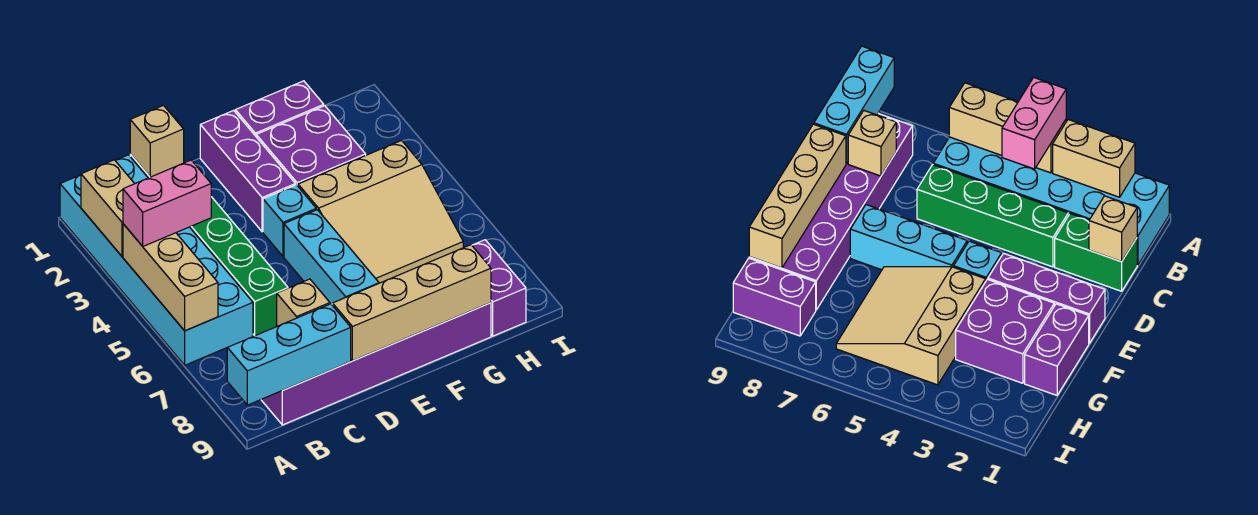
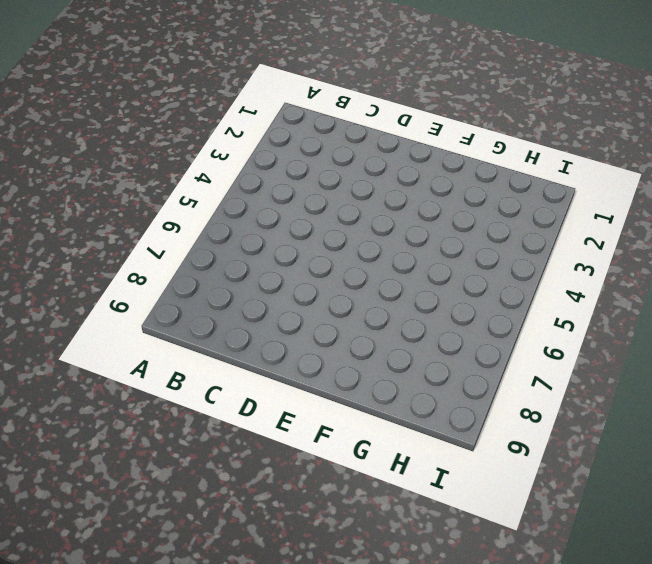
none -> cyan 2x6 brick [60,155,253,365]
none -> purple 2x6 brick [261,303,491,425]
none -> green 1x2 brick [1055,214,1137,291]

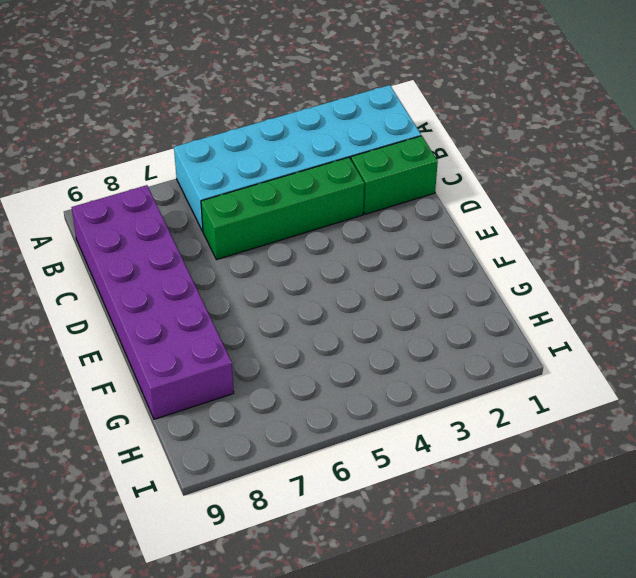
none -> purple 1x3 brick [200,110,295,232]
none -> cyan 1x1 brick [263,185,316,257]
none -> cyan 1x3 brick [284,210,379,304]

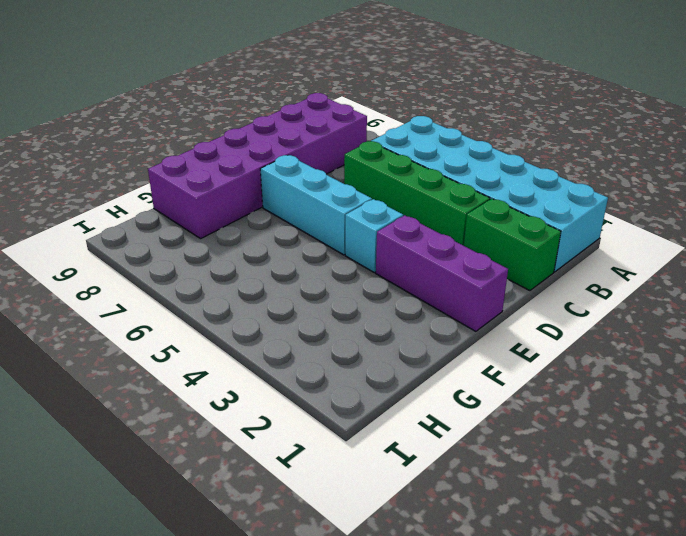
none -> purple 1x2 brick [235,81,324,136]
none -> purple 2x2 brick [256,106,366,186]
none -> tan 3x3 slope [298,141,463,283]

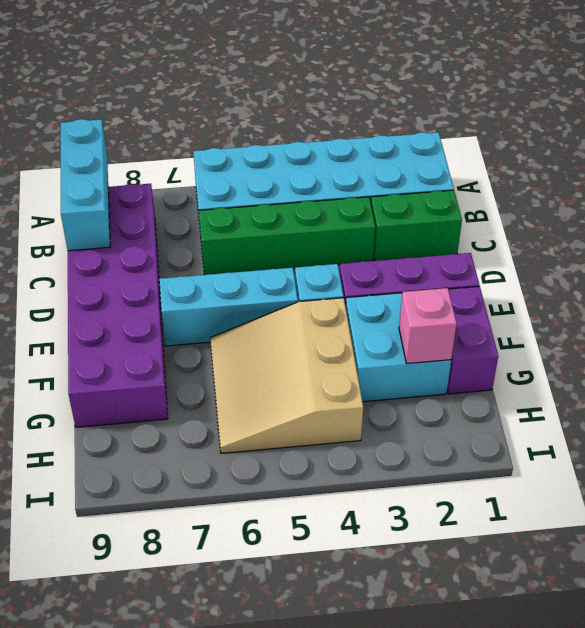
cyan 2x2 brick [346,293,451,402] -> purple 2x2 brick [256,106,366,186]
pink 1x1 brick [399,288,457,363] -> none
none -> purple 1x2 brick [472,240,526,336]
none -> tan 1x2 brick [81,160,134,256]
none -> tan 1x3 brick [123,224,218,331]

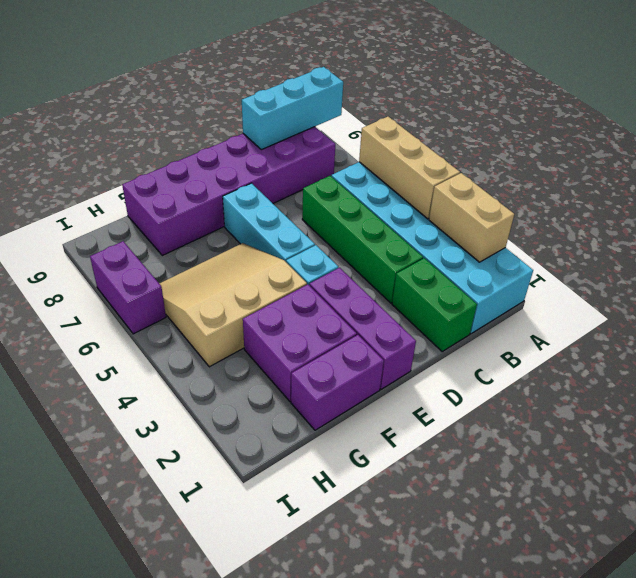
purple 1x2 brick [90,241,166,334] -> purple 1x2 brick moved to [472,240,526,336]
none -> tan 1x1 brick [130,106,184,177]
none -> tan 1x1 brick [277,279,330,326]
none -> tan 1x4 brick [333,245,491,361]

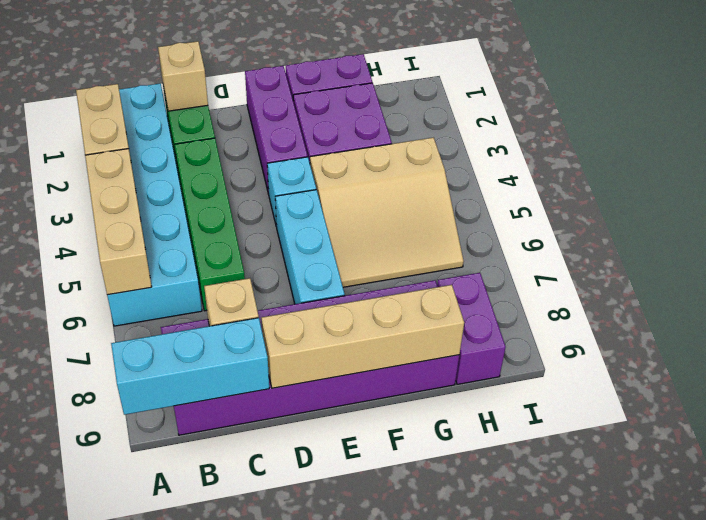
none -> pink 1x2 brick [123,160,211,246]

